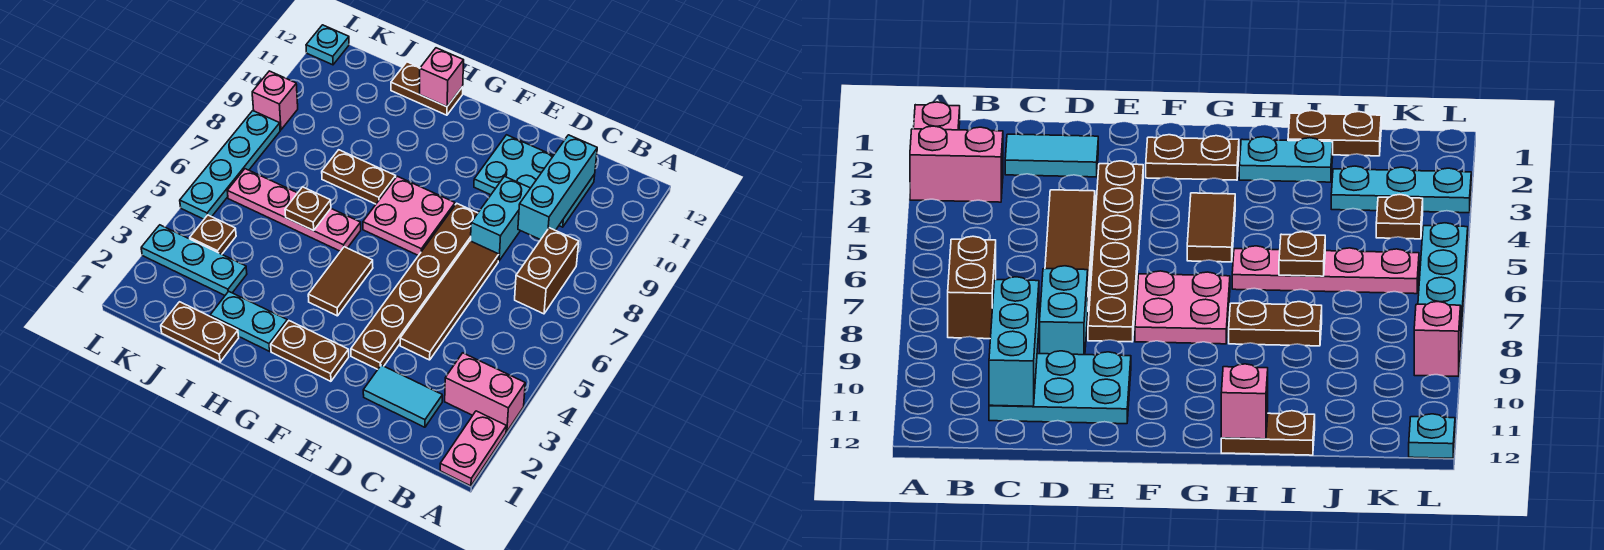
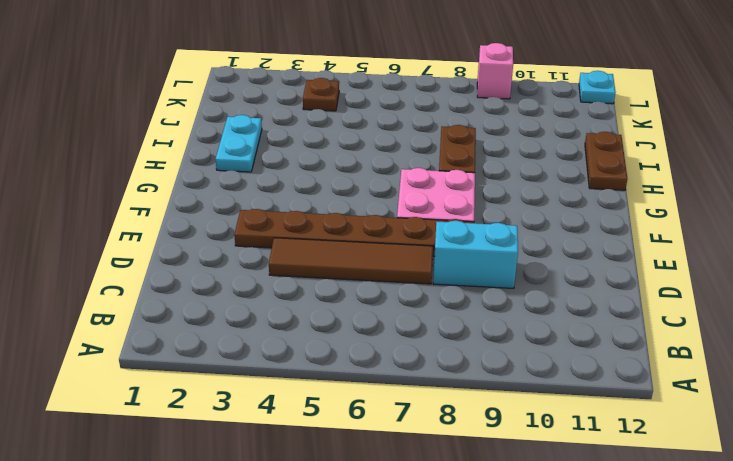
none -> pink 1x2 plate [440,411,506,486]
none -> pink 1x2 brick [445,353,525,432]
none -> brown 1x2 brick [515,228,579,314]

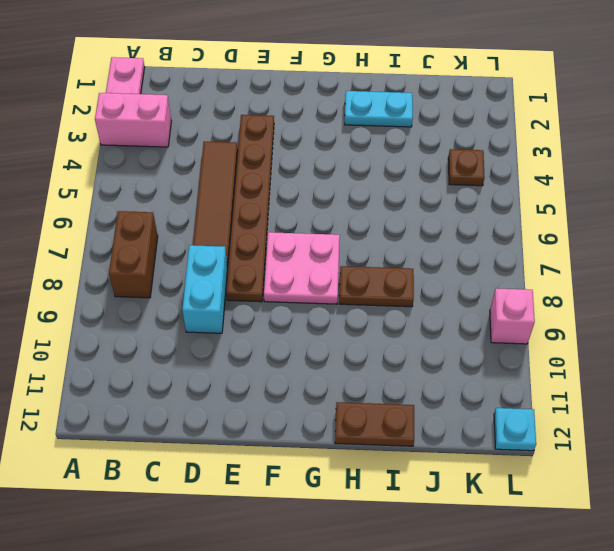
none -> cyan 1x2 tile [363,365,442,427]
none -> cyan 2x3 plate [474,135,595,227]
none -> brown 1x2 plate [271,321,349,381]

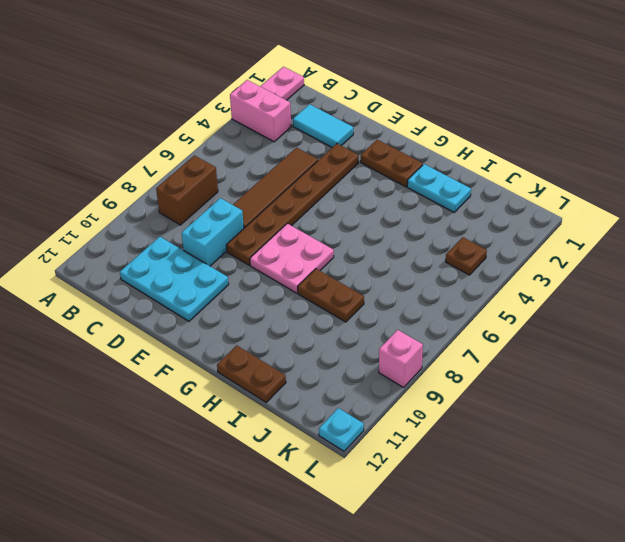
none -> brown 1x2 tile [308,247,373,316]
none -> pink 1x4 plate [227,169,361,251]
none -> brown 1x2 plate [161,302,239,362]

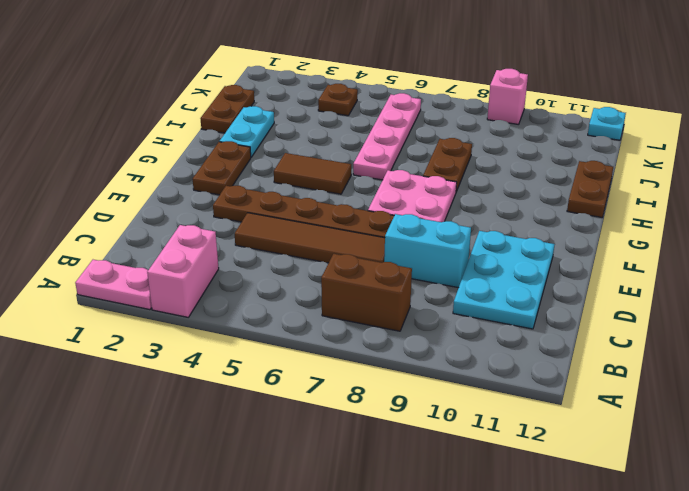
none -> cyan 1x2 tile [363,365,442,427]
none -> cyan 1x3 plate [141,225,247,295]
none -> cyan 1x4 plate [180,111,280,219]

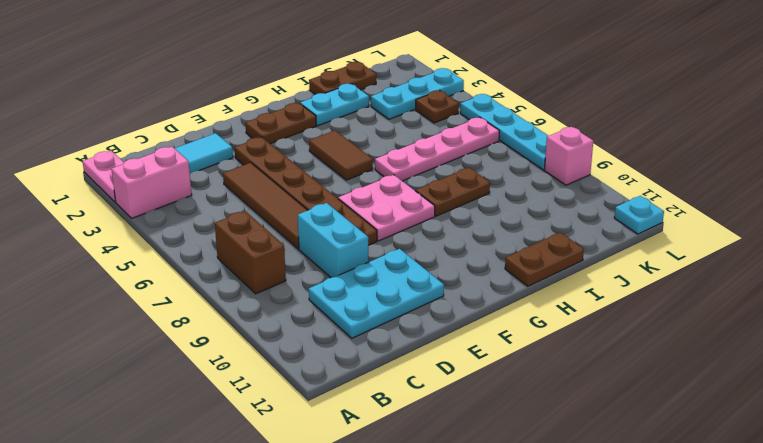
none -> cyan 1x3 brick [518,135,597,240]
none -> pink 1x1 brick [420,48,464,107]
none -> brown 1x1 plate [285,187,331,231]

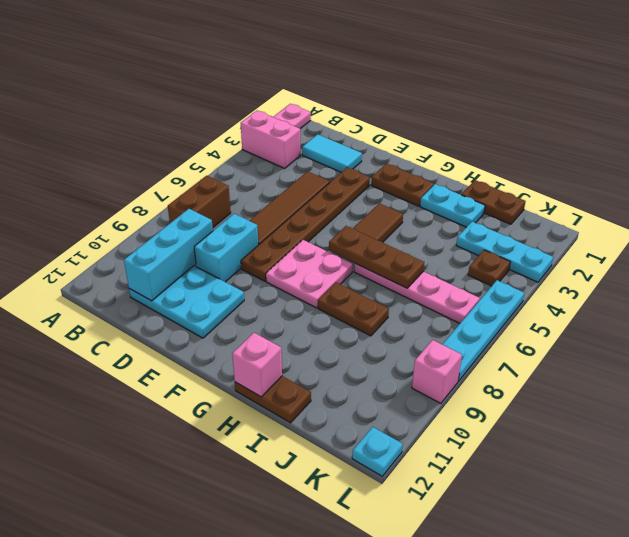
brown 1x3 plate [329,226,424,288] -> brown 1x1 plate [285,187,331,231]

